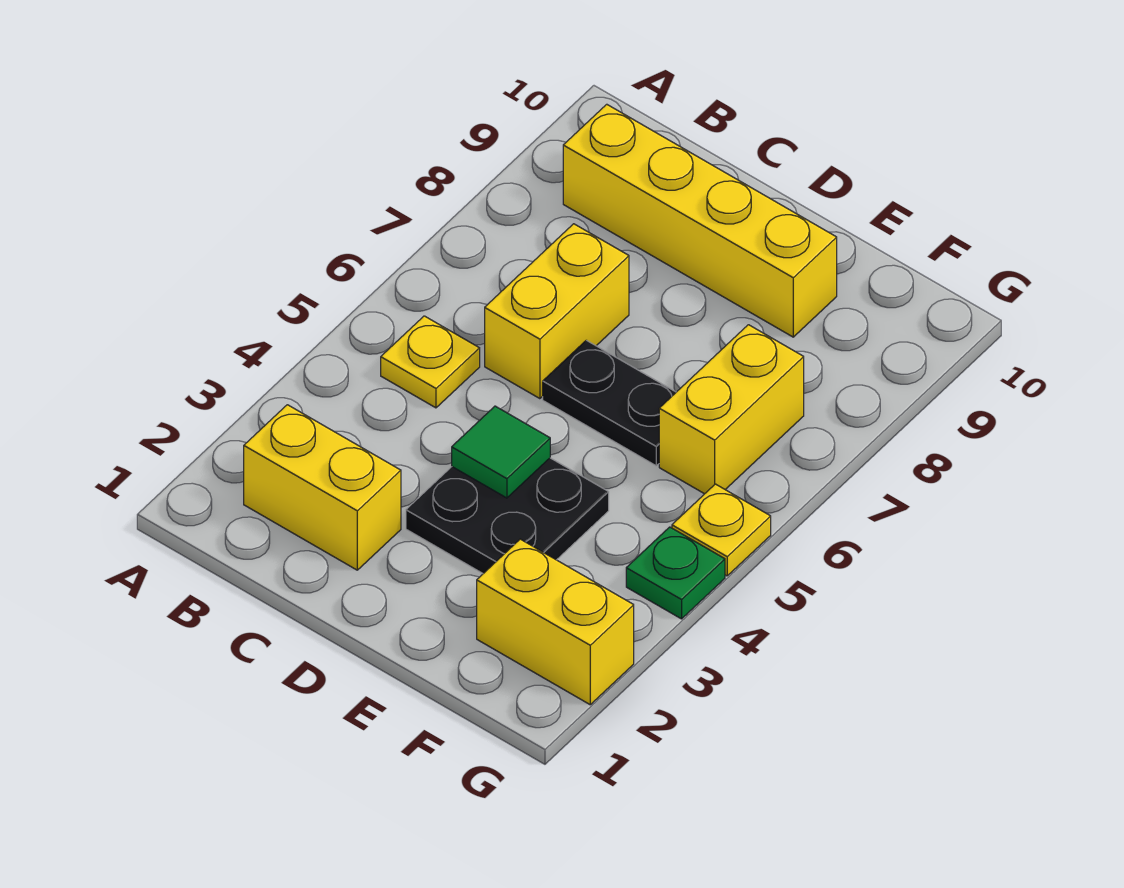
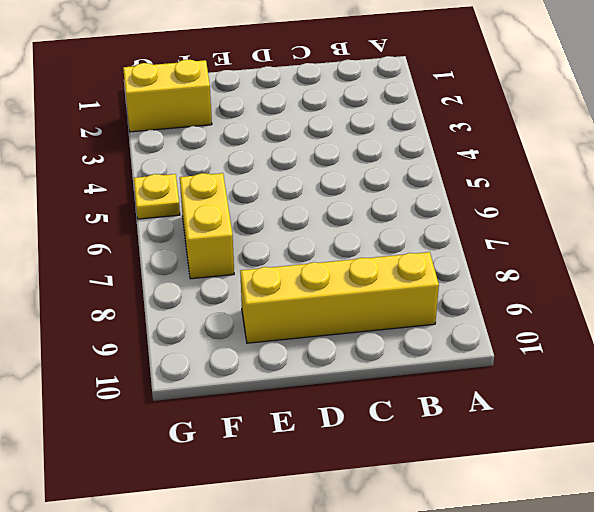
none -> yellow 1x2 brick [244,405,401,570]
none -> yellow 1x1 plate [381,316,480,408]

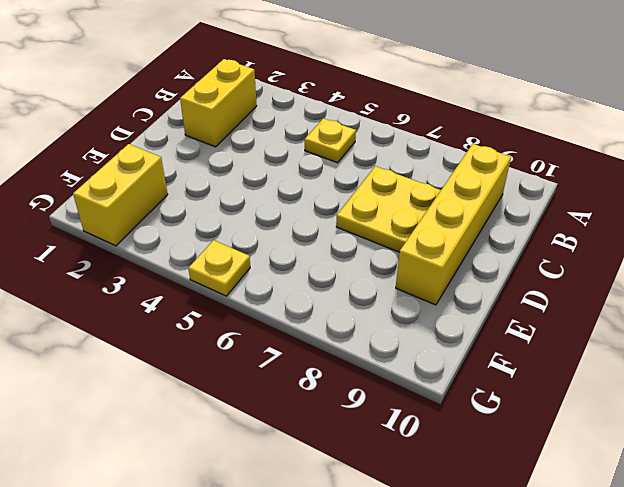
yellow 2x2 plate [336,166,441,252] -> yellow 1x2 brick [485,224,629,399]
none -> black 2x2 plate [406,458,609,574]
none -> black 1x2 plate [543,340,676,466]

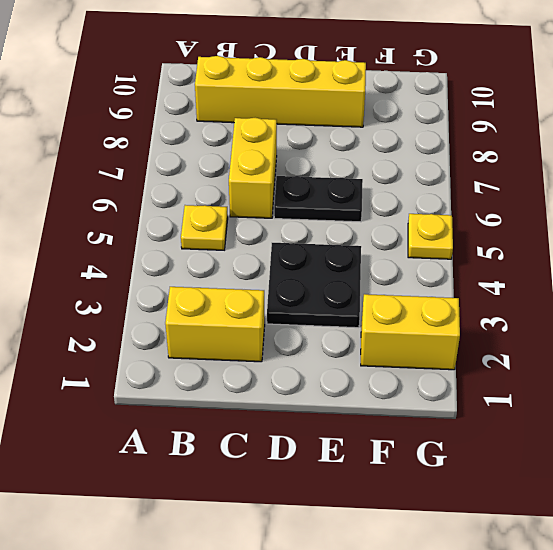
none -> yellow 1x2 brick [659,325,804,494]
none -> green 1x1 plate [626,527,725,619]

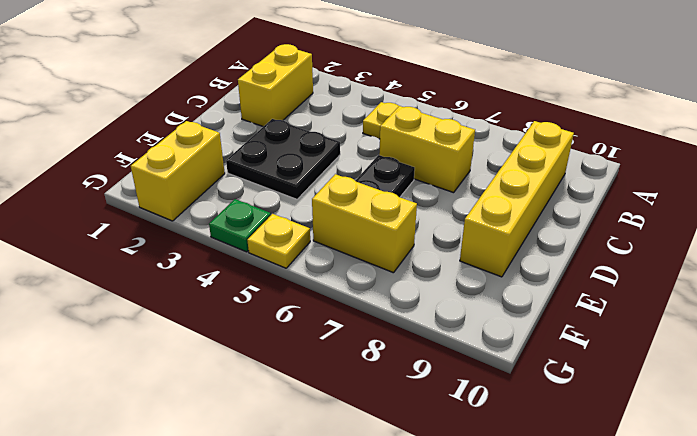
none -> green 1x1 tile [452,406,550,498]

